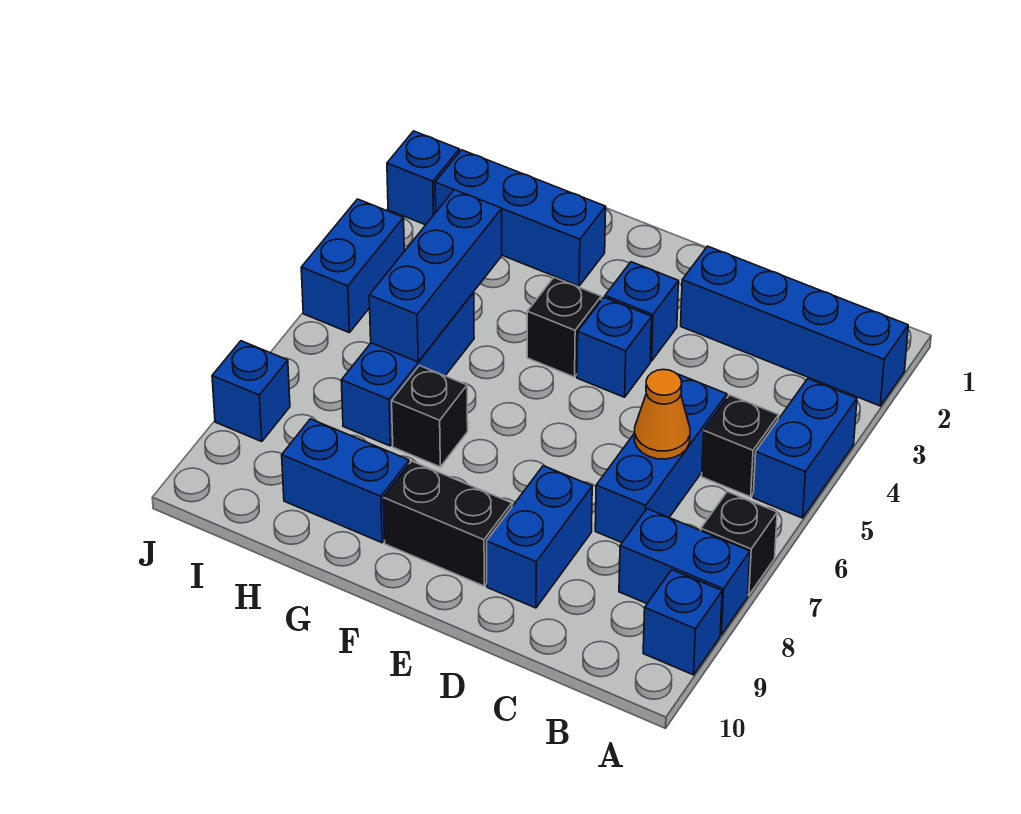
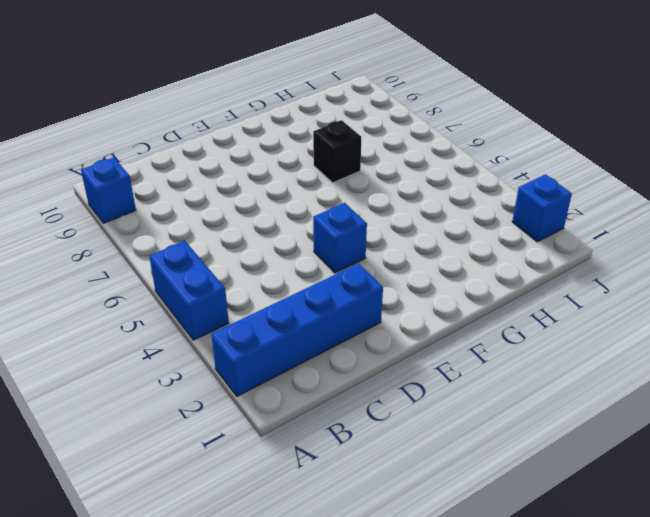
none -> black 1x1 brick [701,492,777,595]
none -> blue 1x2 brick [619,509,750,635]
none -> black 1x1 brick [702,395,779,497]

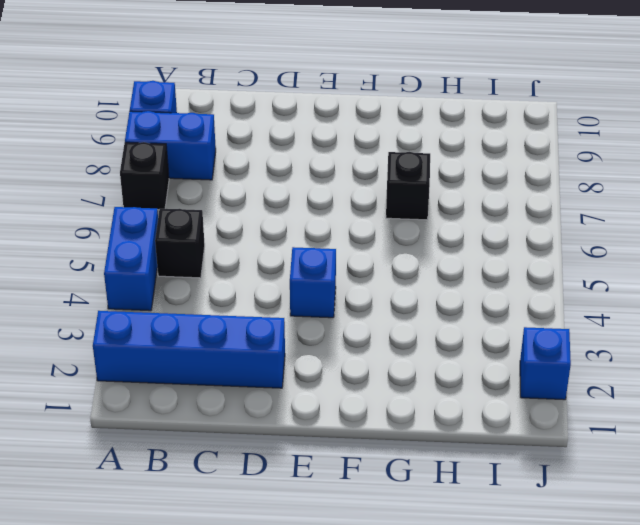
none -> blue 1x3 brick [595,374,727,543]
none -> blue 1x2 brick [487,466,592,608]
none -> blue 1x1 brick [605,262,679,361]

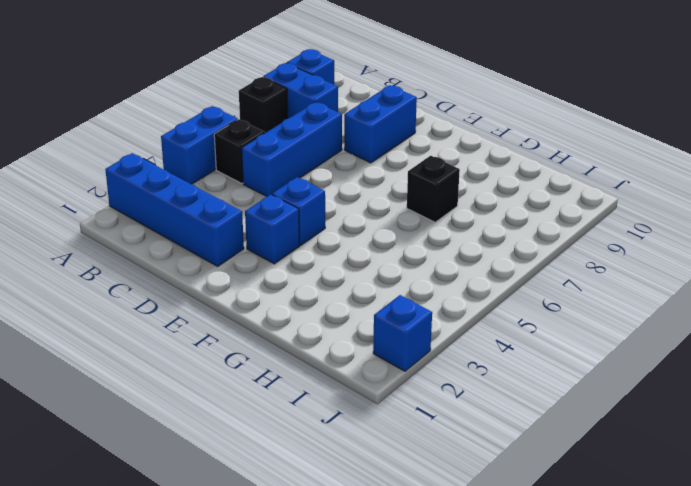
none -> black 1x2 brick [383,461,512,586]
none -> black 1x1 brick [527,278,601,377]
none -> blue 1x3 brick [435,150,606,286]

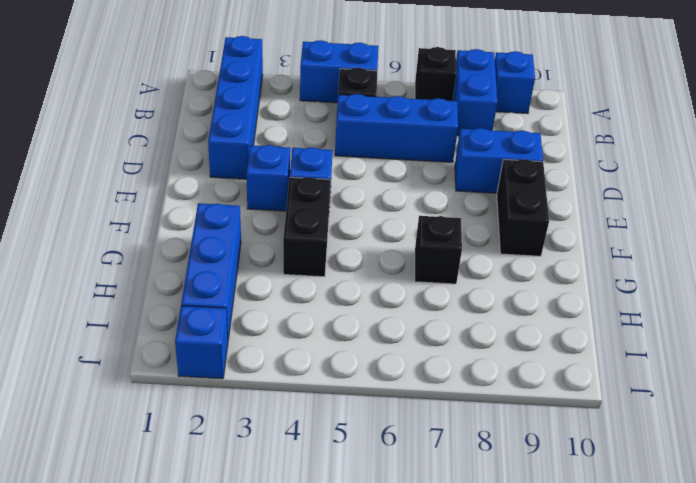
black 1x2 brick [283,177,331,277] -> black 1x1 brick [527,278,601,377]
none -> blue 1x2 brick [282,419,409,543]
none -> blue 1x3 brick [341,292,474,446]
none -> blue 1x2 brick [301,199,404,332]

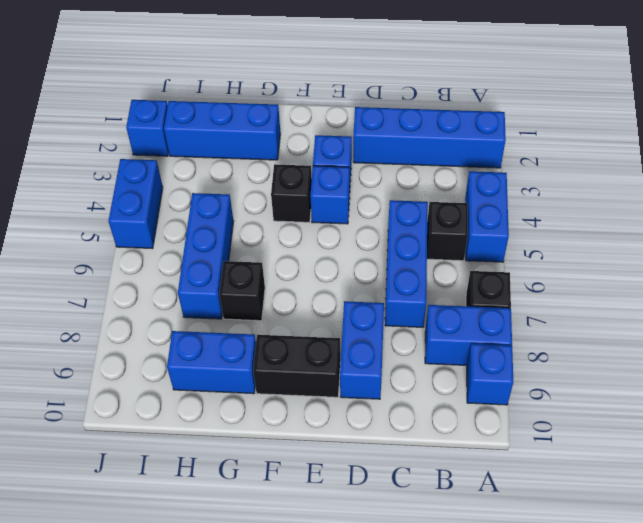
none -> blue 1x1 brick [212,341,290,442]
none -> orange 1x1 cone [634,369,690,459]
none -> blue 1x3 brick [369,190,502,362]

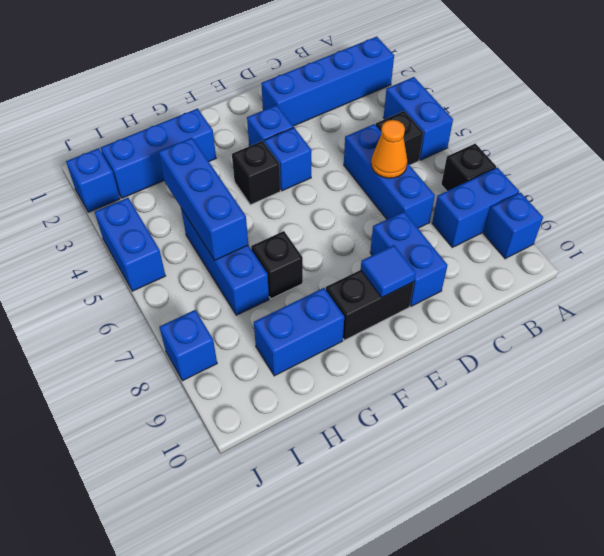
blue 1x1 tile [361,245,416,298] -> none

